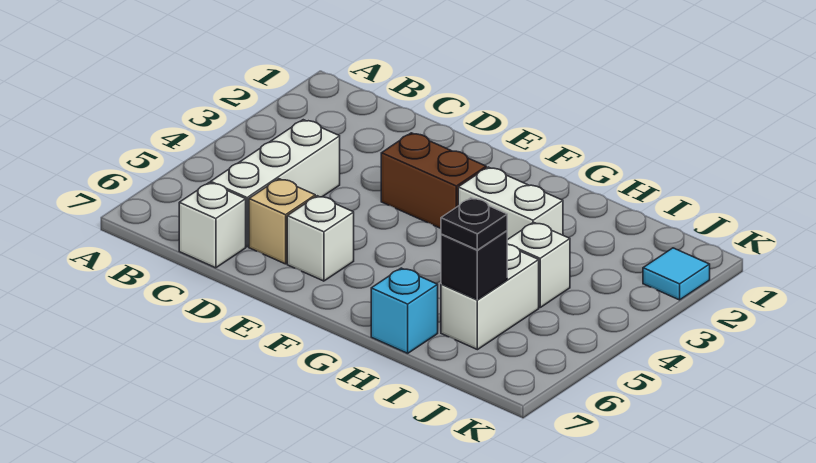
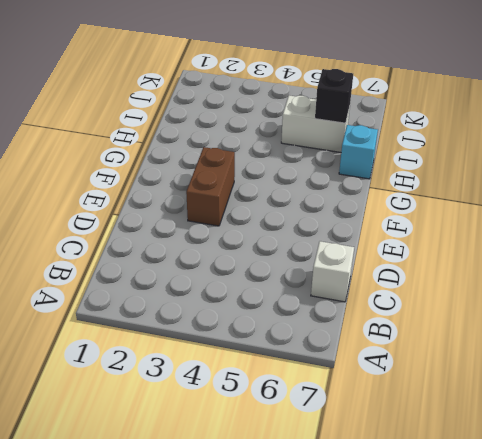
none -> white 1x3 brick [211,120,340,247]
none -> tan 1x1 brick [249,179,315,264]
none -> white 1x1 brick [287,196,354,281]

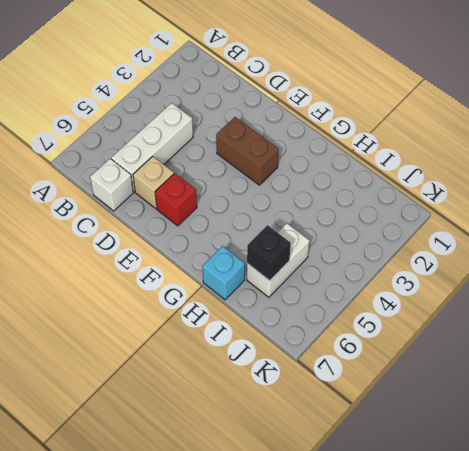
red 1x1 brick [155,173,197,226] -> white 1x1 brick [287,196,354,281]
none -> white 1x2 brick [458,167,563,240]
none -> white 1x1 brick [507,222,570,308]
none -> cyan 1x1 tile [643,248,710,300]

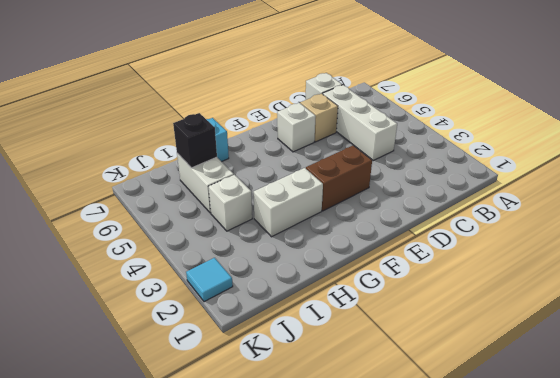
none -> black 1x1 plate [441,198,507,250]

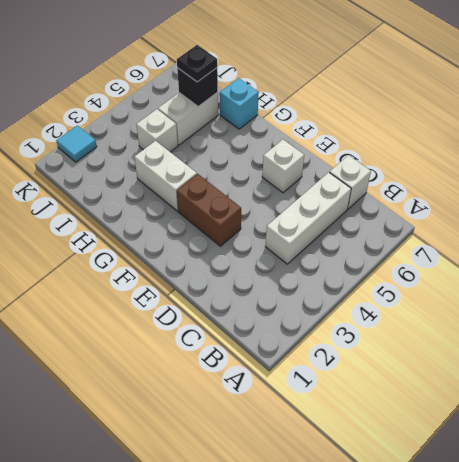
none -> tan 1x1 brick [249,179,315,264]

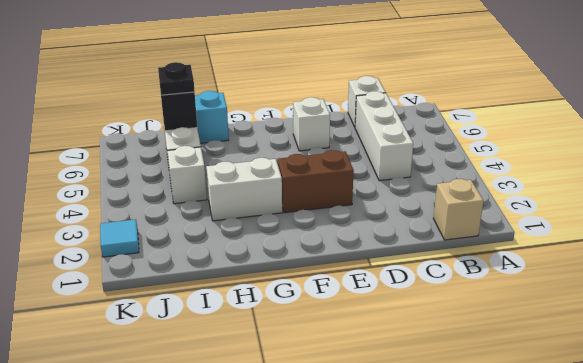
tan 1x1 brick [433,179,483,240] -> tan 1x1 brick moved to [249,179,315,264]

